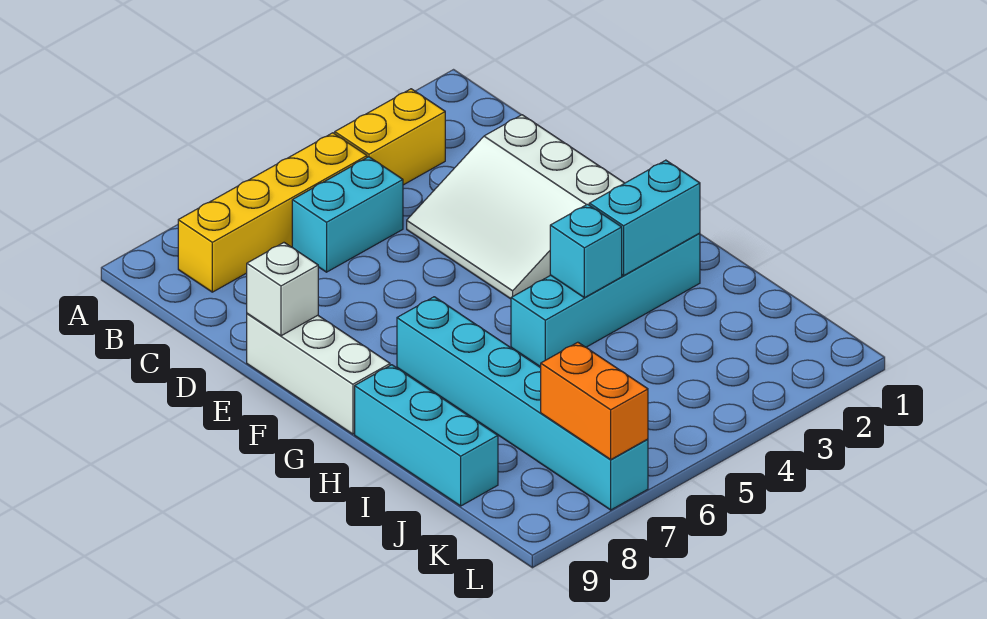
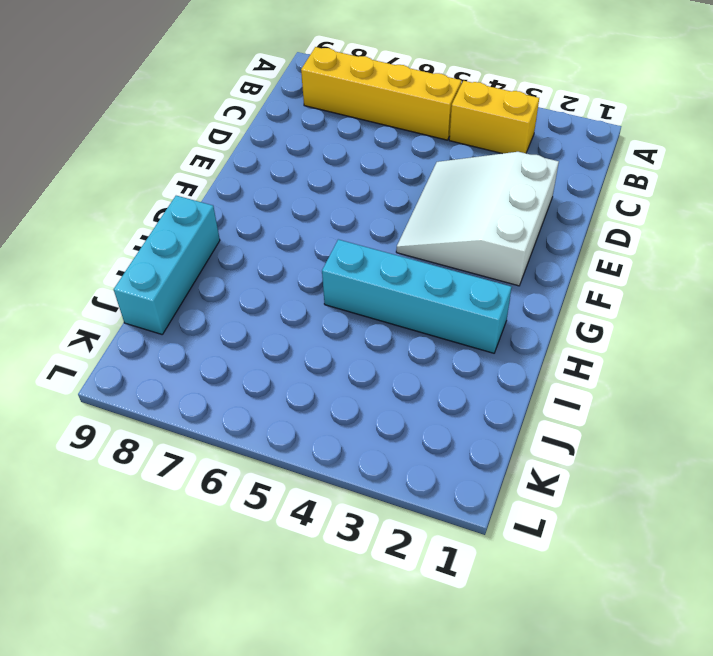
none -> cyan 1x2 brick [292,157,403,272]
none -> white 1x3 brick [247,314,390,434]
none -> cyan 1x6 brick [397,297,648,510]

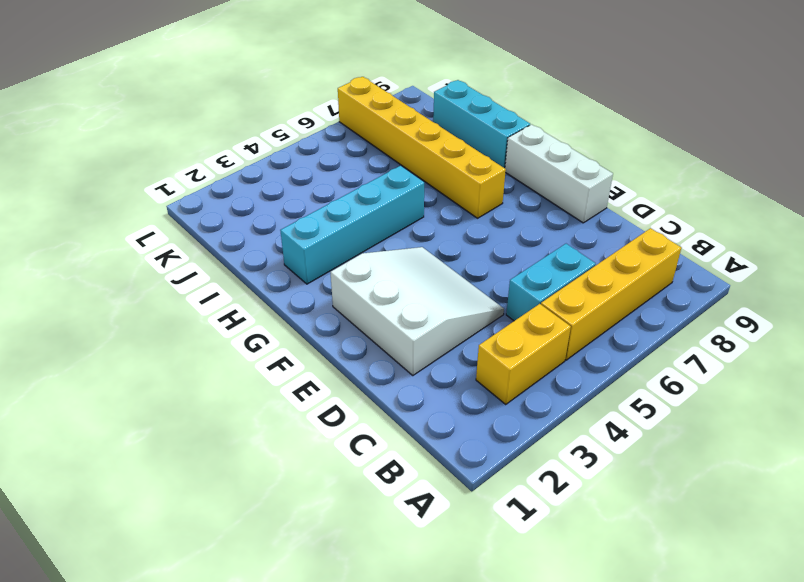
yellow 1x6 brick [338,77,506,218] -> cyan 1x6 brick [397,297,648,510]
none -> white 1x1 brick [247,243,318,336]
none -> cyan 1x2 brick [589,160,700,276]
none -> cyan 1x1 brick [550,204,622,298]

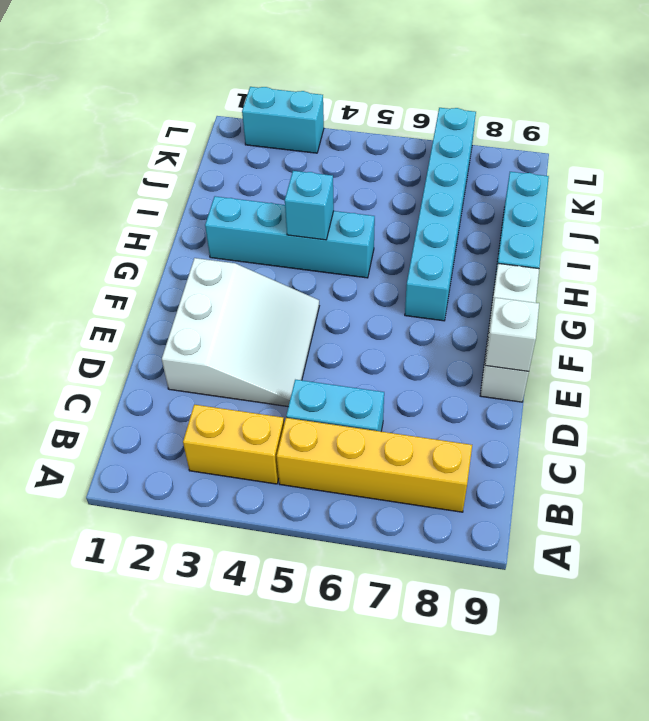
cyan 1x2 brick [242,87,324,153] -> cyan 1x2 brick moved to [589,160,700,276]
none -> orange 1x2 brick [541,342,648,459]

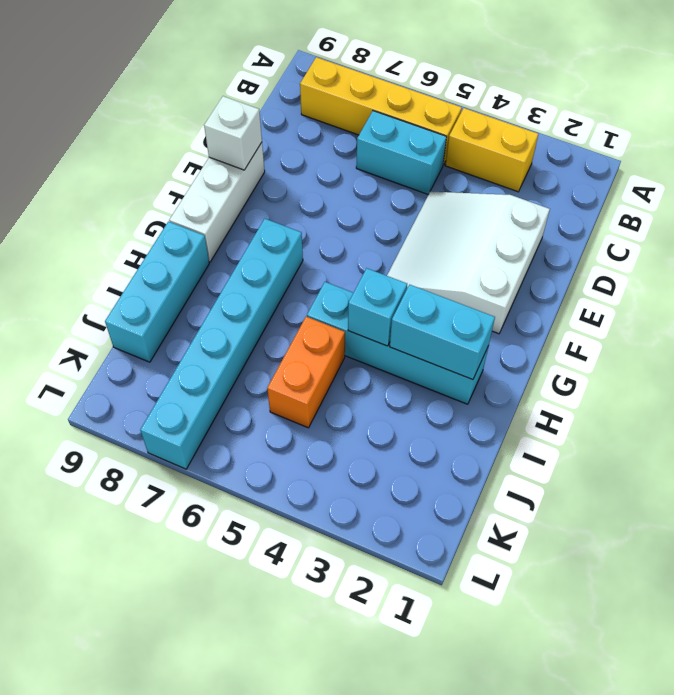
orange 1x2 brick [267,317,345,428] -> orange 1x2 brick moved to [541,342,648,459]

